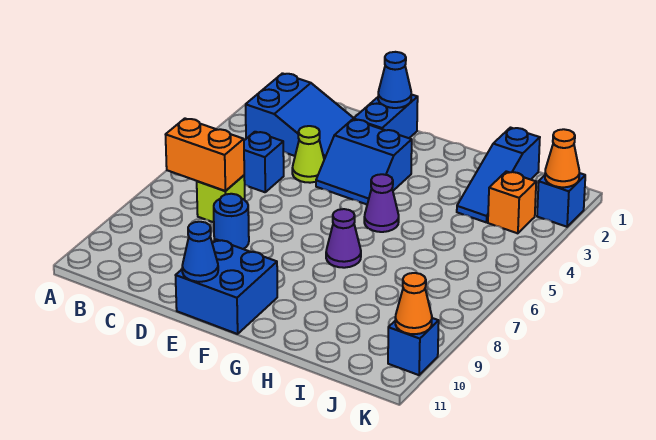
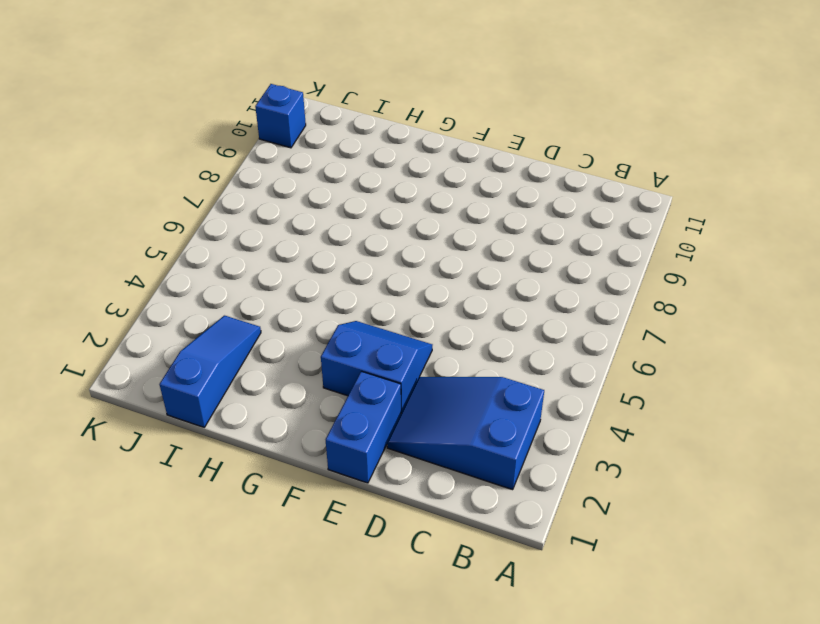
none -> blue 1x1 brick [244,132,284,192]
none -> lime 1x1 brick [197,175,245,222]
none -> lime 1x1 cone [292,126,324,183]

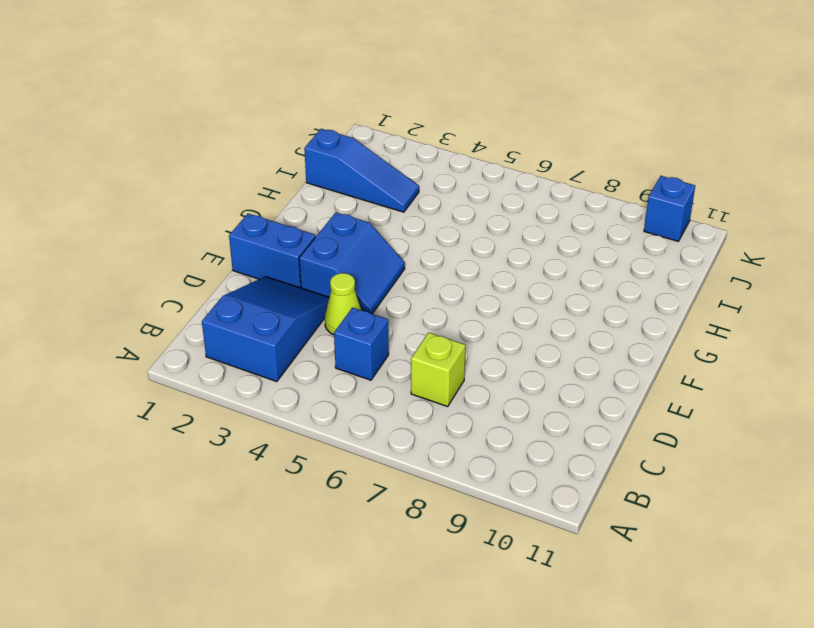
none -> blue 1x1 round brick [214,194,249,249]
none -> blue 2x2 brick [176,239,277,334]
none -> purple 1x1 cone [364,174,399,232]

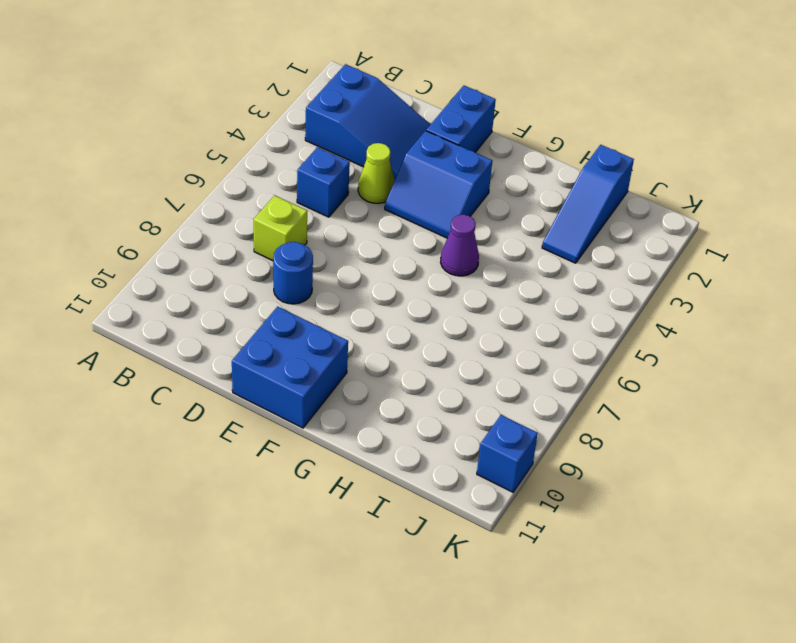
none -> purple 1x1 cone [326,209,361,268]
none -> orange 1x1 brick [488,171,536,233]
none -> blue 1x1 brick [537,173,585,227]

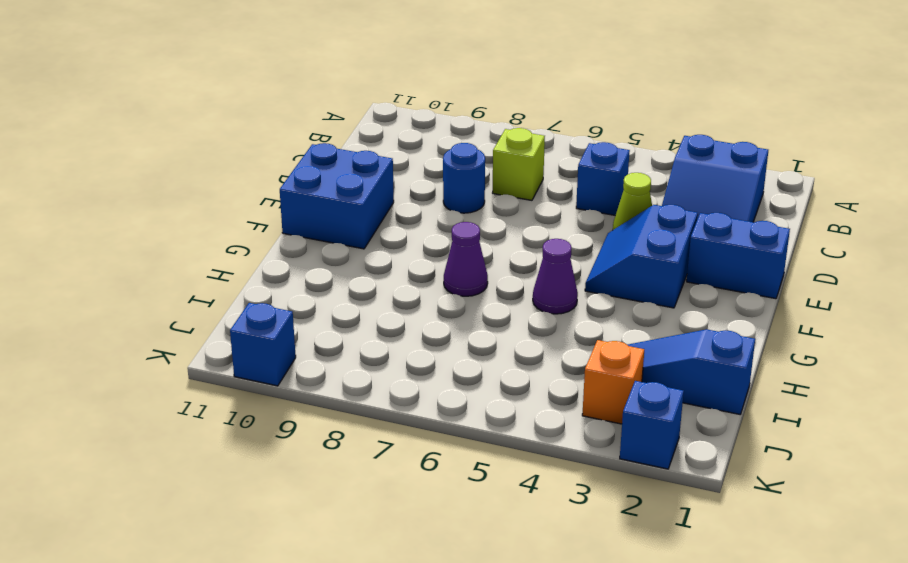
none -> orange 1x2 brick [166,119,244,191]
none -> blue 1x1 cone [378,52,411,108]
none -> blue 1x1 cone [182,222,218,282]

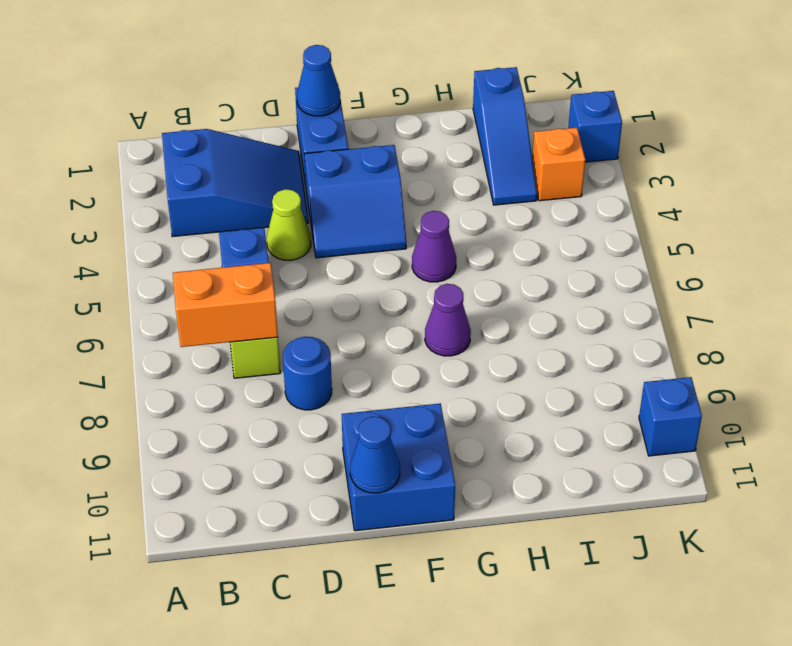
none -> orange 1x1 cone [545,129,579,187]
none -> orange 1x1 cone [395,273,432,334]

